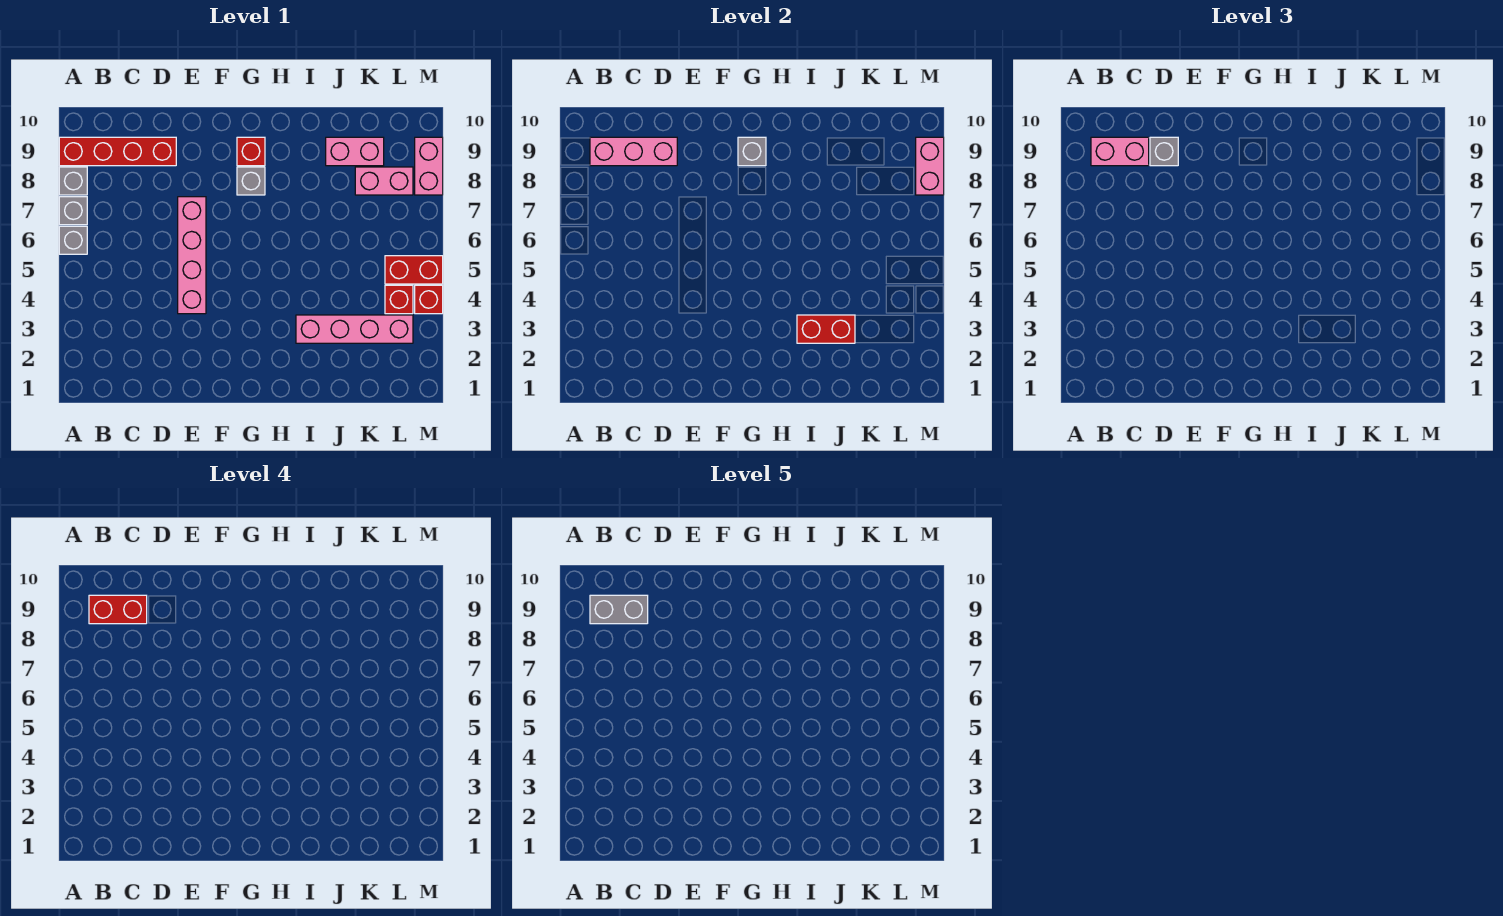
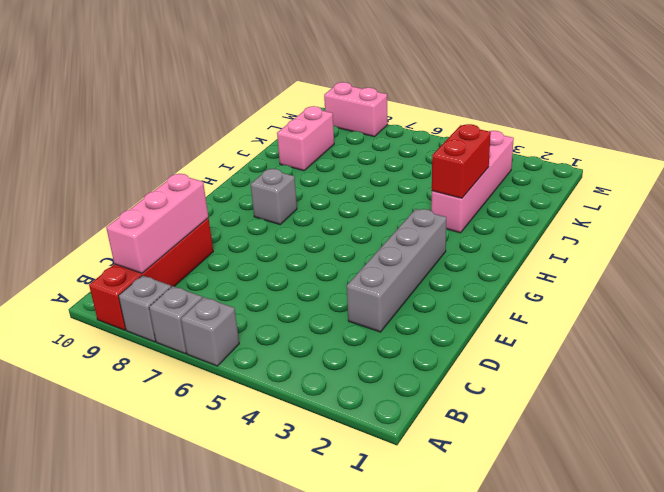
grey 1x4 brick [347,209,446,332] -> none
none -> pink 1x4 brick [178,197,206,314]
none -> red 1x1 brick [237,137,265,166]
none -> pink 1x2 brick [355,167,413,195]

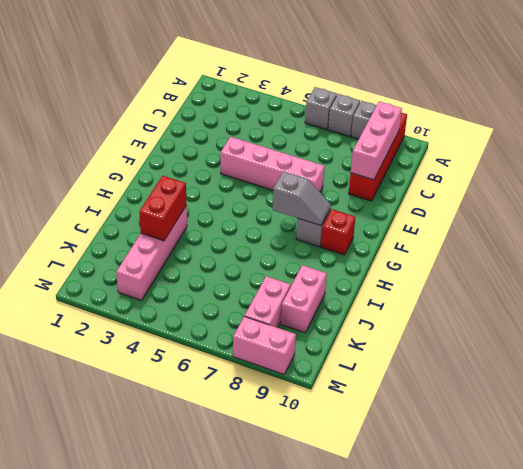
grey 1x2 slope [273,171,331,226] -> none
none -> red 1x1 brick [385,285,413,314]
none -> red 1x2 brick [385,256,443,284]
none -> red 1x1 brick [415,285,443,314]

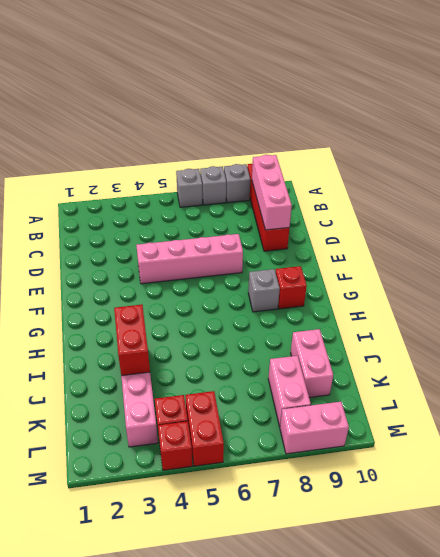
none -> grey 1x1 brick [738,137,766,166]
none -> pink 1x2 brick [916,137,944,195]
none -> pink 1x2 brick [1091,137,1149,166]

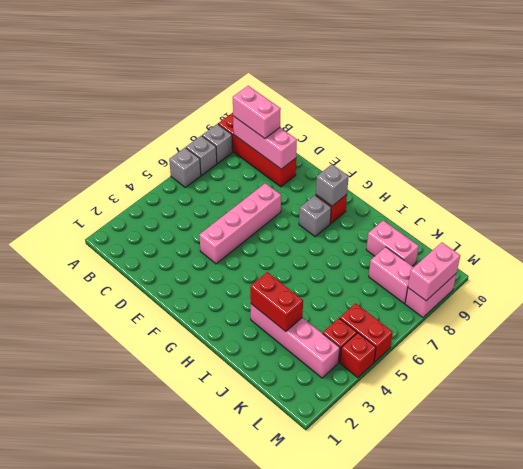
none -> grey 1x1 brick [1150,137,1178,166]
none -> red 1x2 brick [89,595,147,624]
none -> grey 1x2 brick [590,595,648,624]

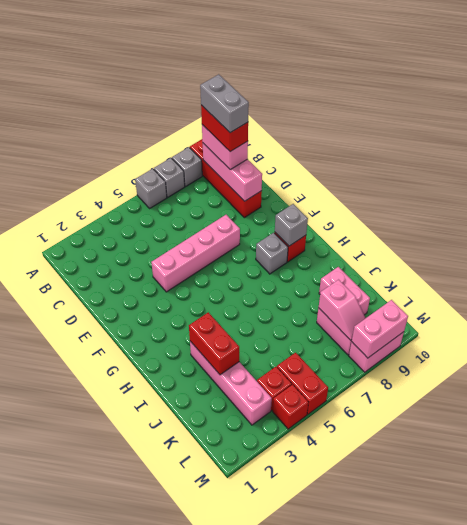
pink 1x2 slope [319,280,366,340] -> none
none -> grey 1x1 brick [1150,137,1178,166]

